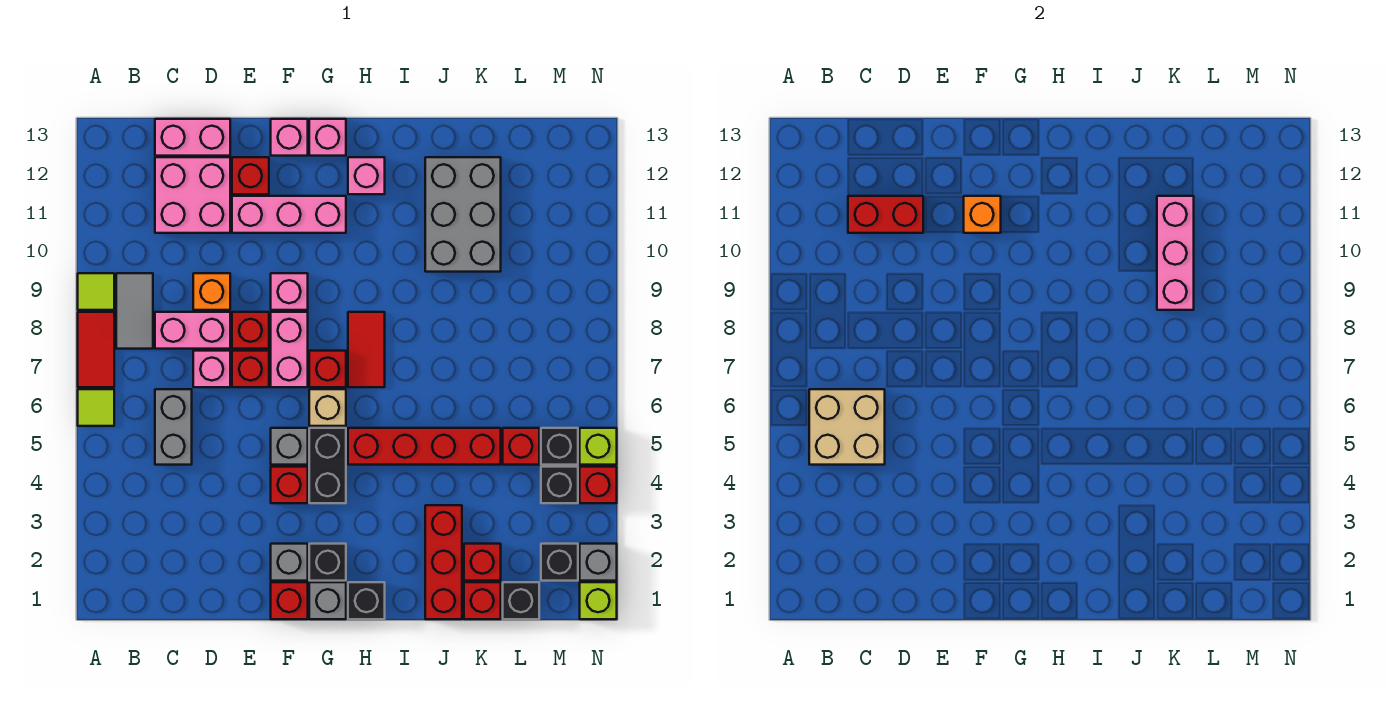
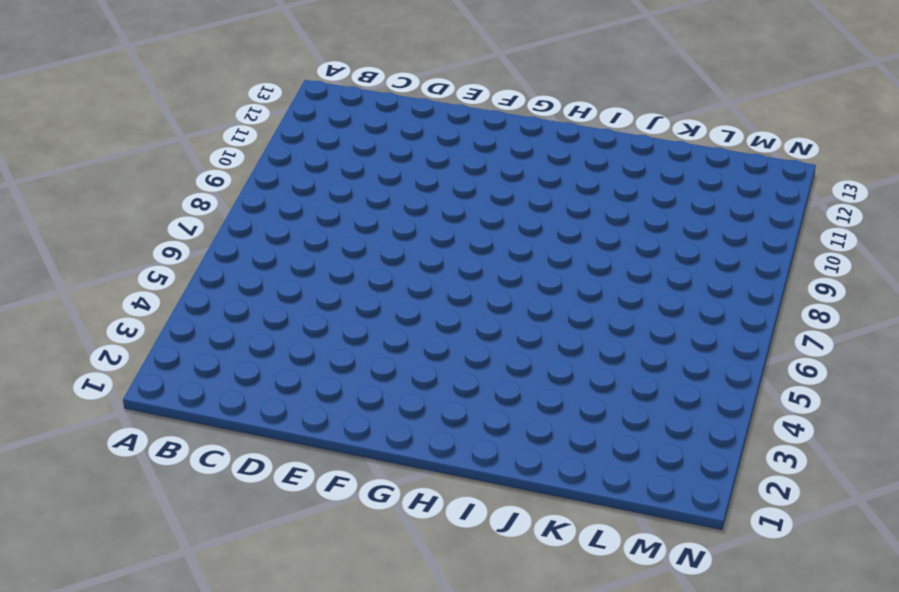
none -> lime 1x1 tile [78,389,114,426]
none -> red 1x2 tile [78,312,114,387]
none -> lime 1x1 tile [78,273,114,310]
none -> grey 1x2 tile [116,273,153,349]

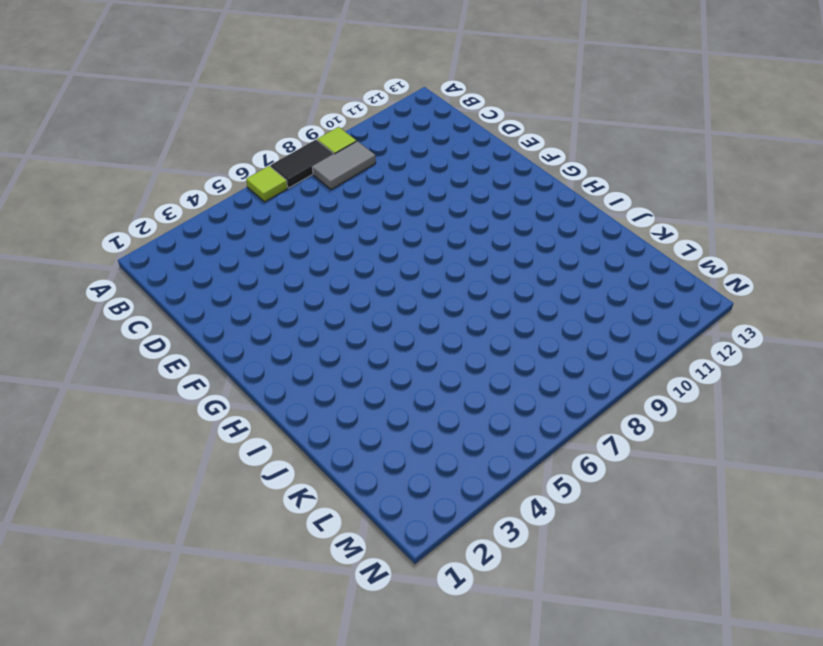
black 1x2 tile [270,140,334,188] -> red 1x2 tile [78,312,114,387]
none -> grey 1x2 brick [155,389,192,465]
none -> pink 1x2 brick [155,312,230,349]
none -> pink 2x2 brick [155,157,230,233]
none -> pink 1x2 brick [155,119,230,156]

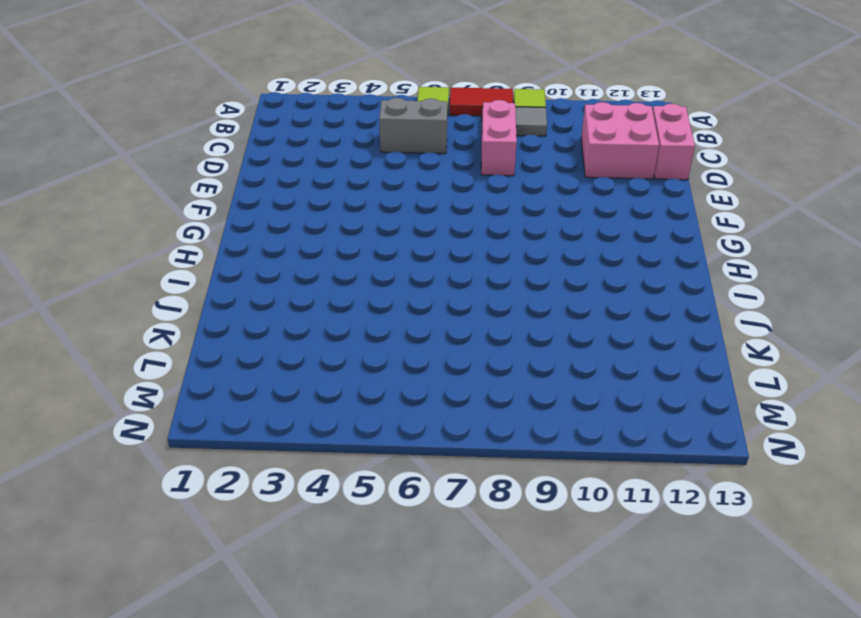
none -> pink 1x1 brick [193,351,230,387]
none -> orange 1x1 brick [193,273,230,310]
none -> red 1x1 brick [232,351,269,387]
none -> red 1x1 brick [232,312,269,349]

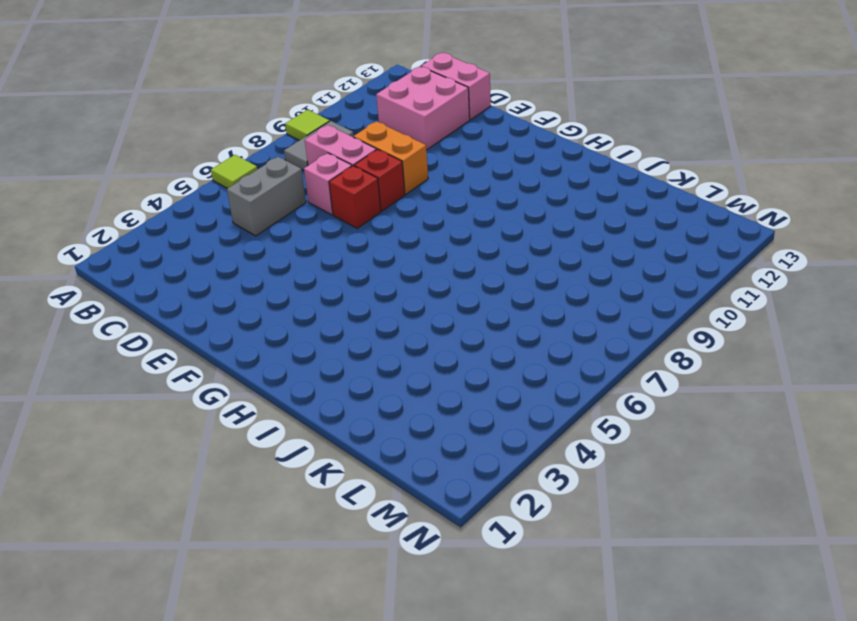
orange 1x2 brick [354,121,428,194] -> orange 1x1 brick [193,273,230,310]
none -> red 1x2 tile [78,312,114,387]
none -> pink 1x3 brick [232,196,346,233]
none -> red 1x1 brick [232,157,269,194]
none -> red 1x1 brick [271,582,308,619]

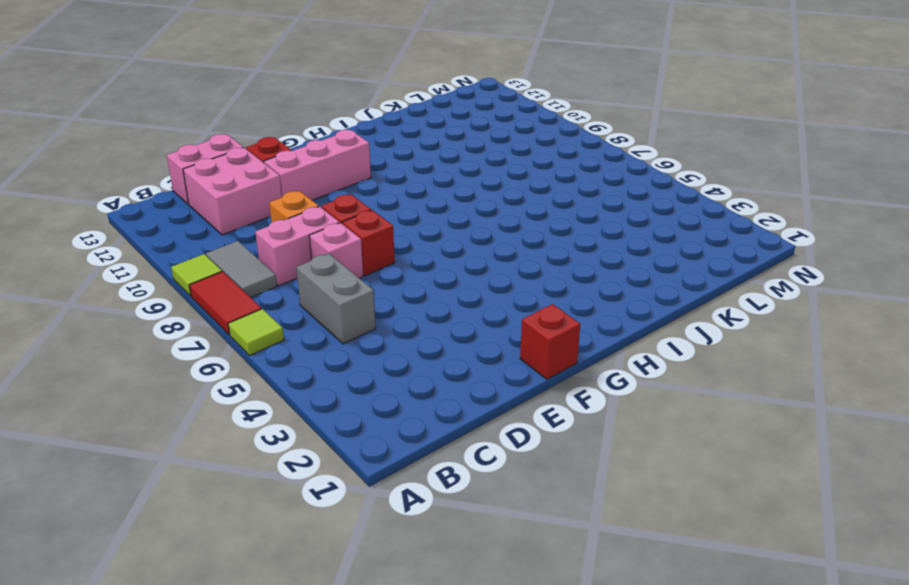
none -> grey 1x1 brick [271,544,308,581]
none -> red 1x1 brick [271,467,308,503]
none -> grey 1x1 brick [271,428,308,465]
none -> pink 1x2 brick [271,312,308,387]

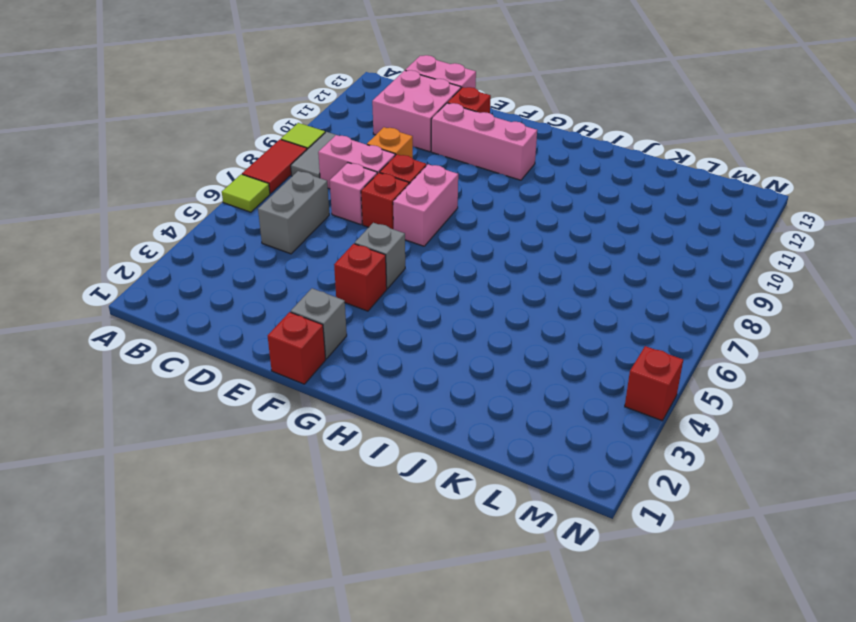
none -> pink 1x1 brick [271,273,308,310]
none -> pink 1x1 brick [271,119,308,156]
none -> grey 1x1 brick [309,582,346,619]
none -> black 1x1 brick [309,544,346,581]

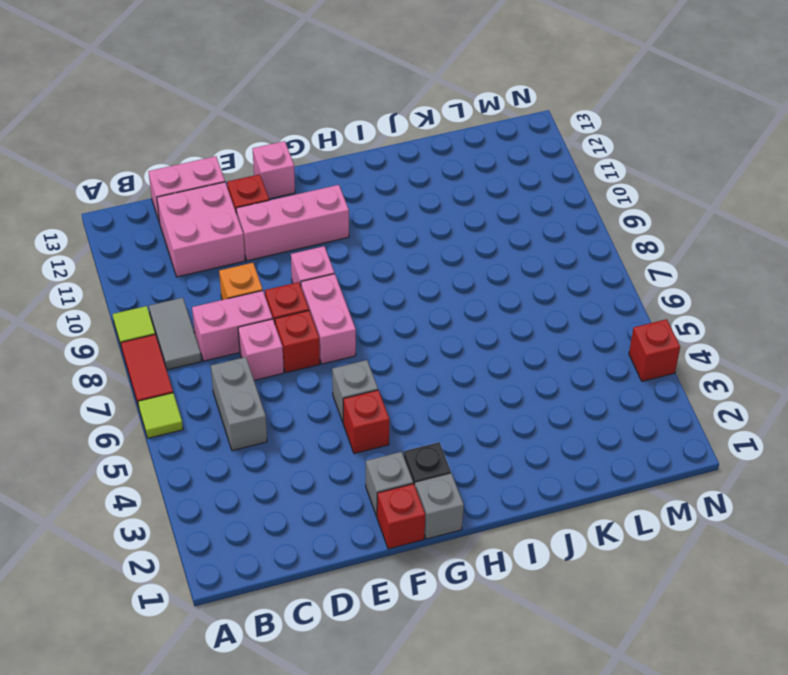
none -> black 1x2 brick [309,428,346,503]
none -> tan 1x1 brick [309,389,346,426]
none -> red 1x1 brick [309,351,346,387]
none -> pink 1x1 brick [309,119,346,156]

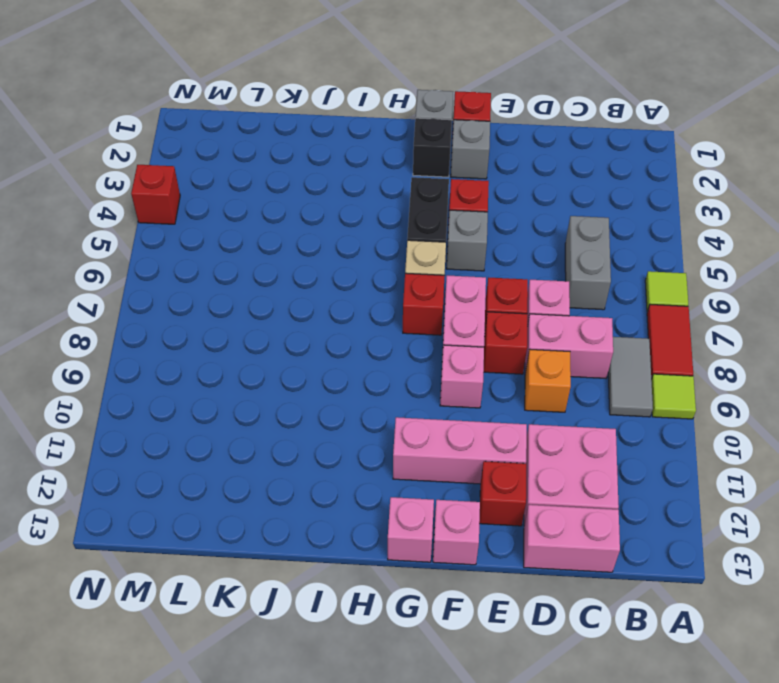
none -> black 1x1 brick [348,582,385,619]
none -> red 1x4 brick [348,428,501,465]
none -> red 1x2 tile [348,312,385,387]
none -> pink 1x1 brick [348,157,385,194]

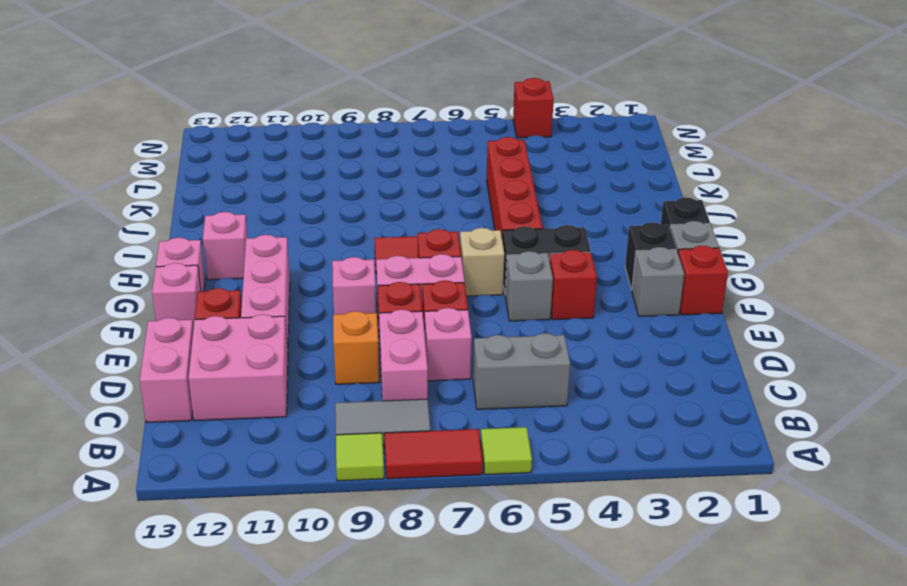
none -> red 1x3 brick [425,505,462,619]
none -> grey 2x3 brick [425,157,501,272]
none -> red 1x1 brick [464,582,501,619]
none -> red 1x1 brick [464,544,501,581]

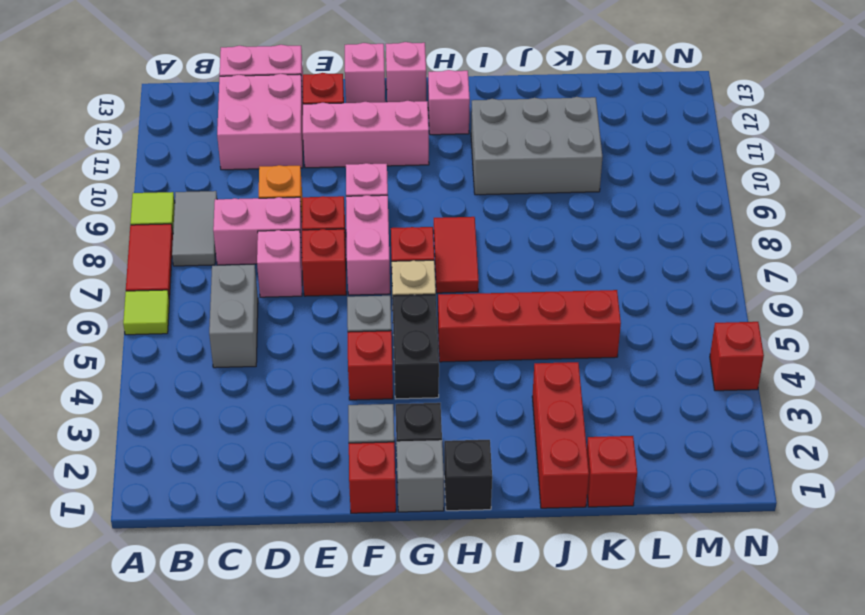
grey 2x3 brick [471,97,602,195] -> grey 2x3 brick turned to [425,157,501,272]
none -> red 1x1 brick [464,544,501,581]
none -> black 1x1 brick [503,582,539,619]
none -> red 1x1 brick [503,428,539,465]
none -> black 1x1 brick [541,544,578,581]

